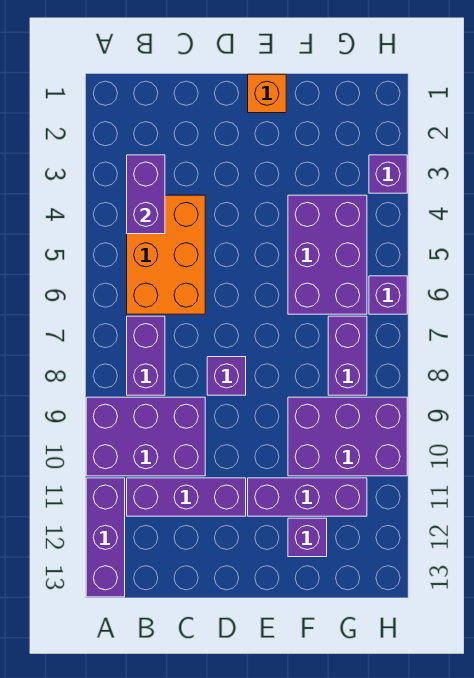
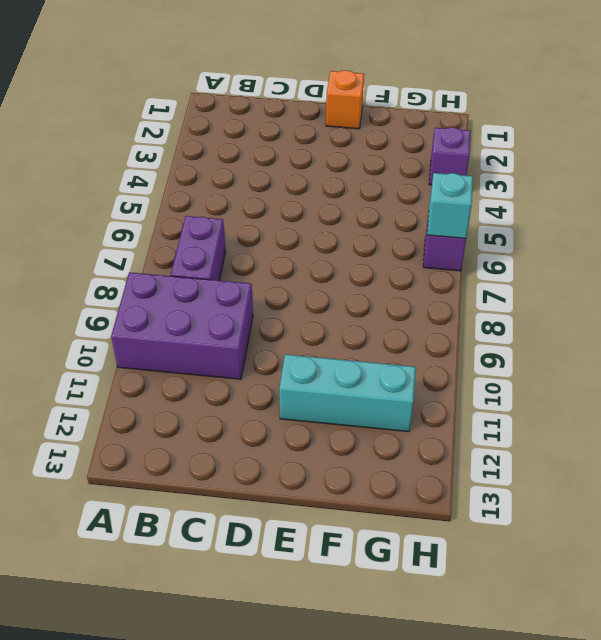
cyan 1x3 brick [279,354,416,432] -> purple 1x3 brick [248,478,367,516]
cyan 1x1 brick [427,173,473,238] -> none
none -> purple 1x3 brick [86,478,125,597]
none -> orange 2x3 brick [127,195,205,314]
none -> purple 1x3 brick [127,478,246,516]

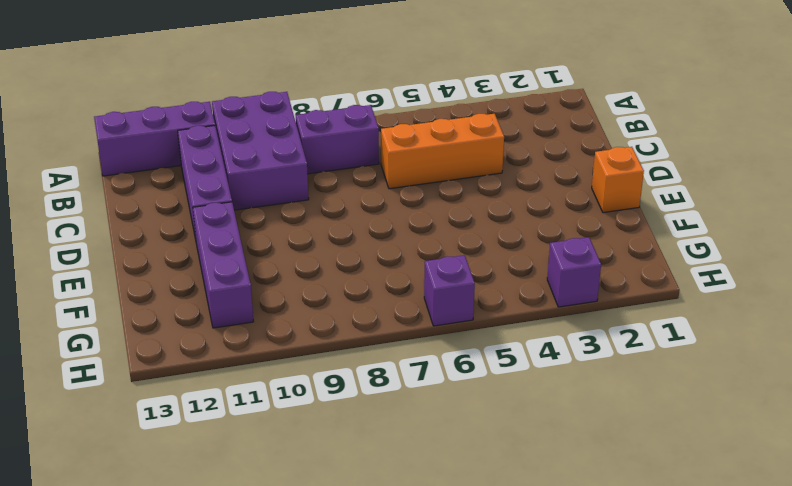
orange 1x3 brick [381,114,504,189] -> orange 2x3 brick [127,195,205,314]
none -> purple 1x1 brick [207,357,246,395]
none -> purple 2x3 brick [288,195,367,314]
none -> purple 2x3 brick [288,397,407,476]

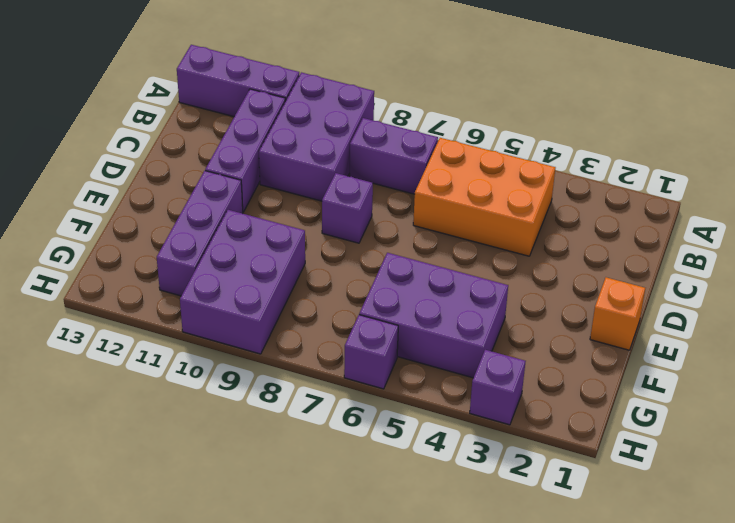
none -> purple 1x1 brick [288,518,327,557]
none -> purple 1x2 brick [328,316,367,395]
none -> purple 1x2 brick [127,155,165,234]

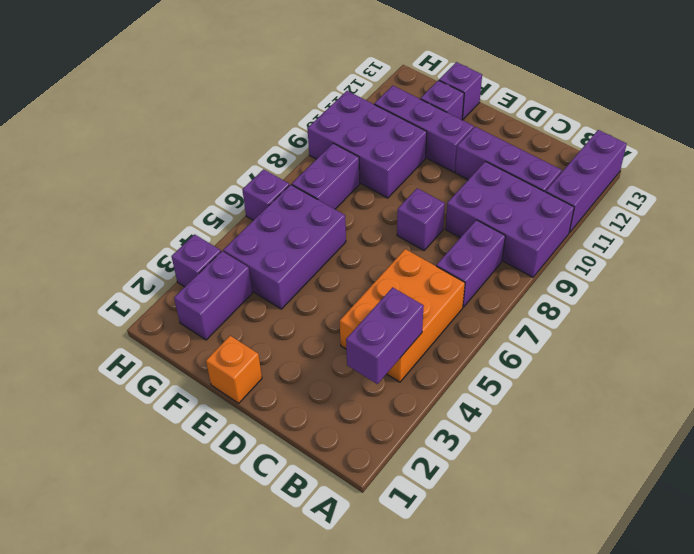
purple 1x1 brick [439,62,482,120] -> none
purple 1x2 brick [174,251,252,340] -> none

